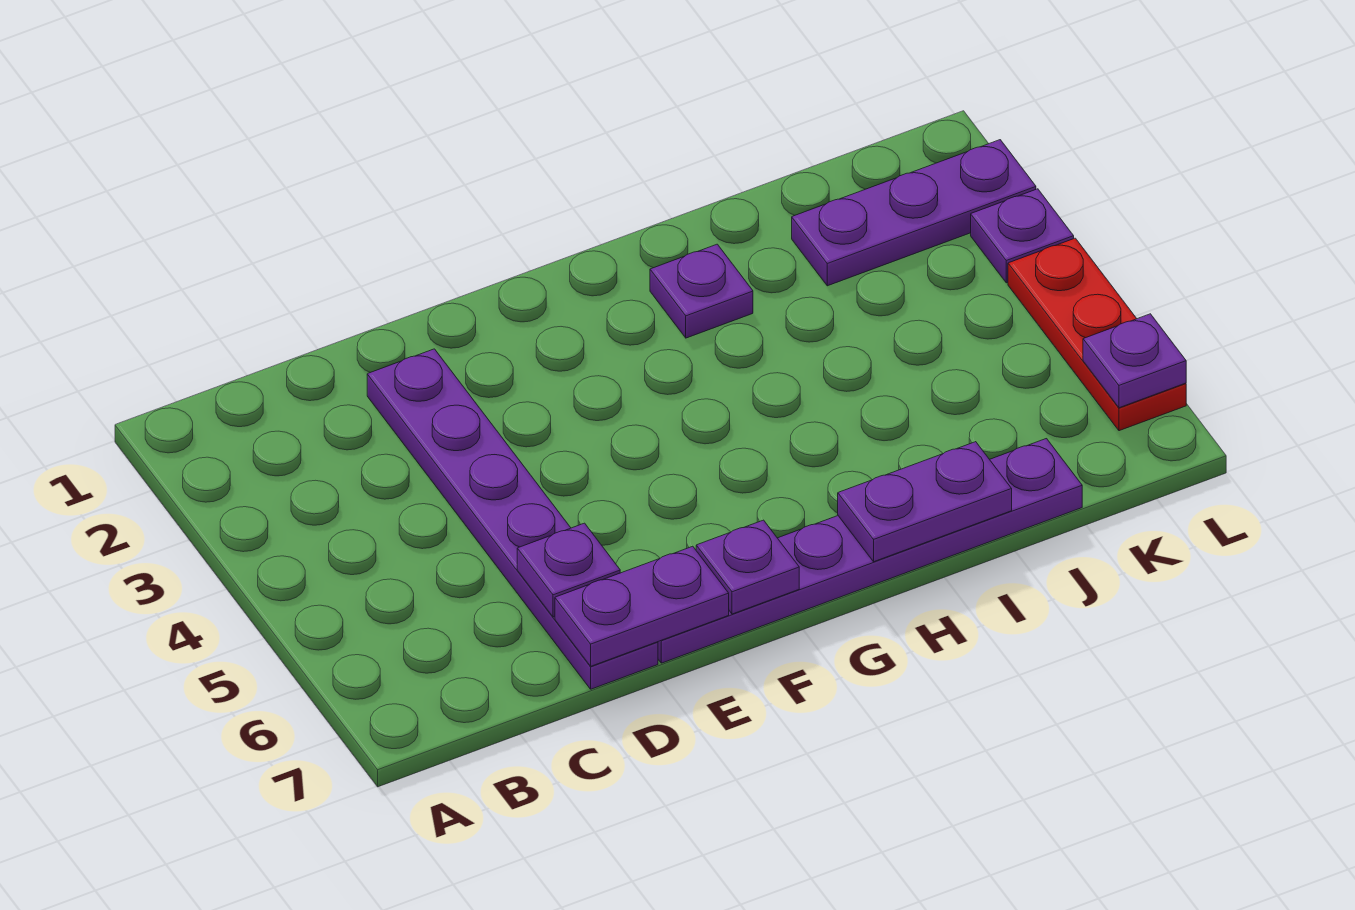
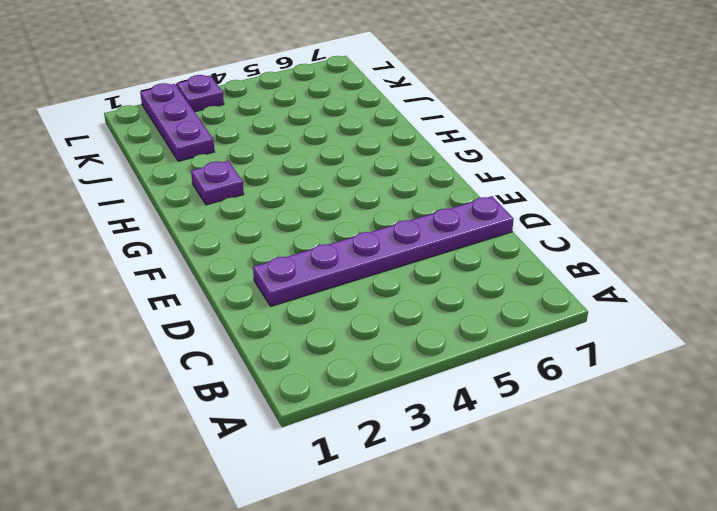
none -> purple 1x6 plate [658,439,1082,663]
none -> red 1x3 plate [1008,238,1186,431]

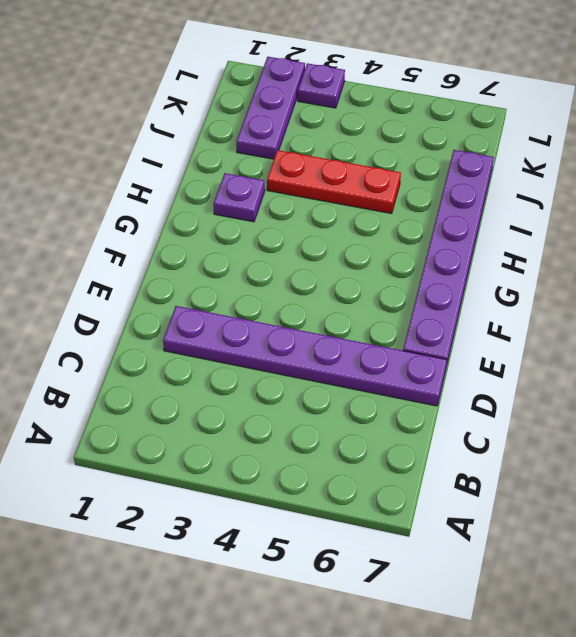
red 1x3 plate [267,150,401,214] -> red 1x3 plate moved to [1008,238,1186,431]
none -> purple 1x1 plate [517,523,620,617]
none -> purple 1x2 plate [555,546,729,666]

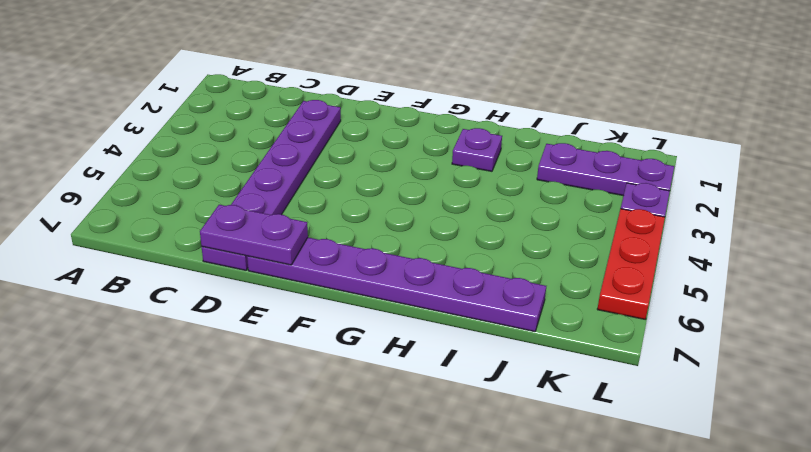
none -> purple 1x1 plate [517,523,620,617]
none -> purple 1x1 plate [696,520,799,614]

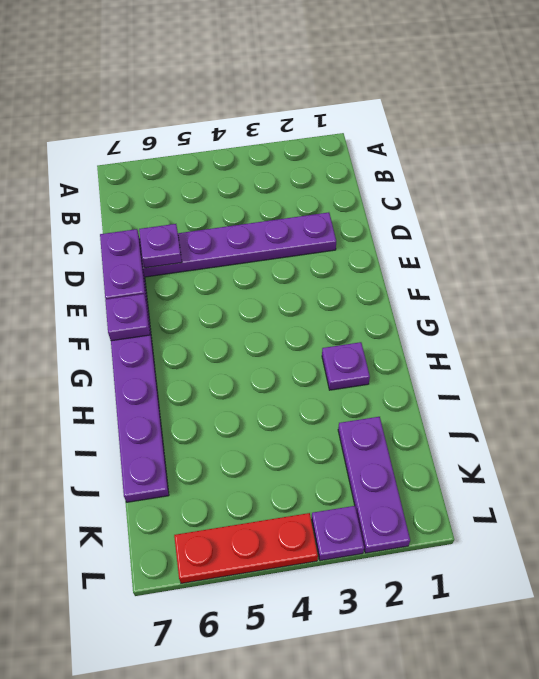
none -> purple 1x2 plate [838,442,1012,562]
none -> purple 1x1 plate [1083,314,1186,408]

